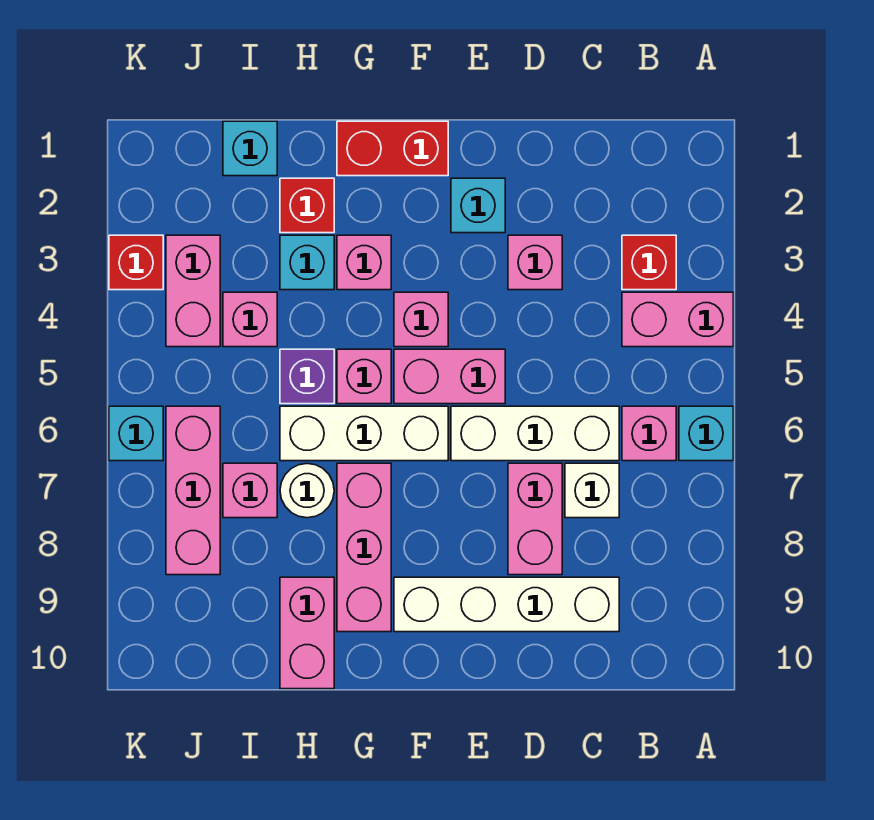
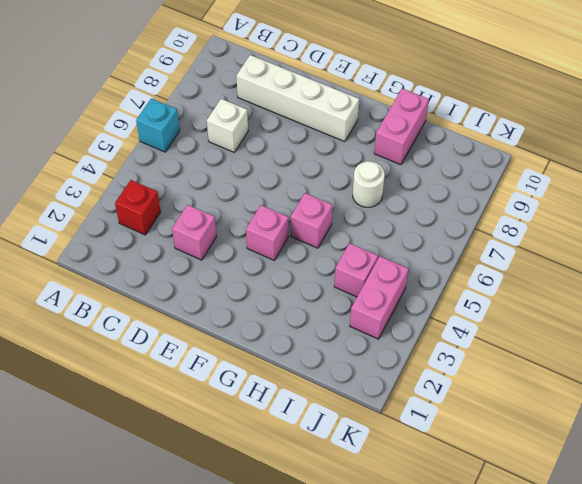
none -> pink 1x2 brick [622,292,733,347]
none -> pink 1x1 brick [622,406,676,461]
none -> white 1x3 brick [451,406,619,461]

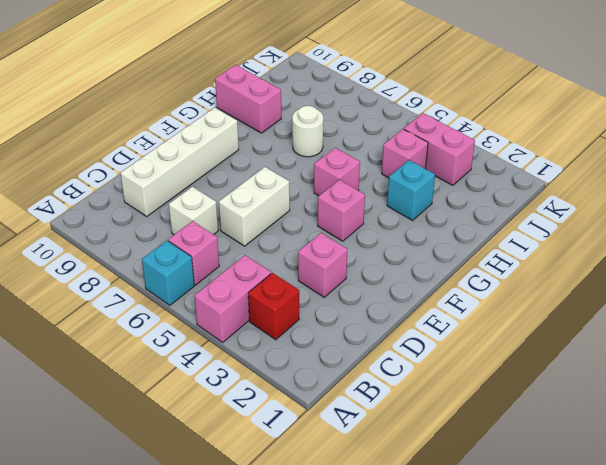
white 1x2 brick [219,167,290,246] -> white 1x3 brick [451,406,619,461]
none -> pink 1x2 brick [508,463,562,575]
none -> cyan 1x1 brick [451,178,505,233]
none -> pink 1x2 brick [394,349,505,404]

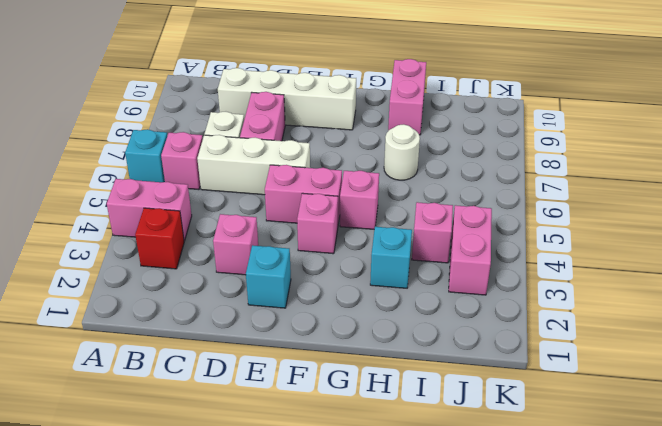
none -> red 1x2 brick [337,121,448,176]
none -> white 1x3 brick [280,406,448,461]
none -> pink 1x1 brick [337,235,391,290]

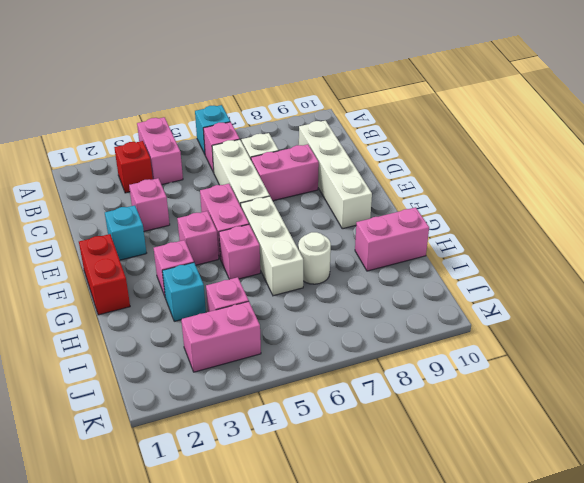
none -> pink 1x3 brick [337,463,391,632]
none -> red 1x1 brick [280,178,334,233]
none -> purple 1x1 brick [280,349,334,404]

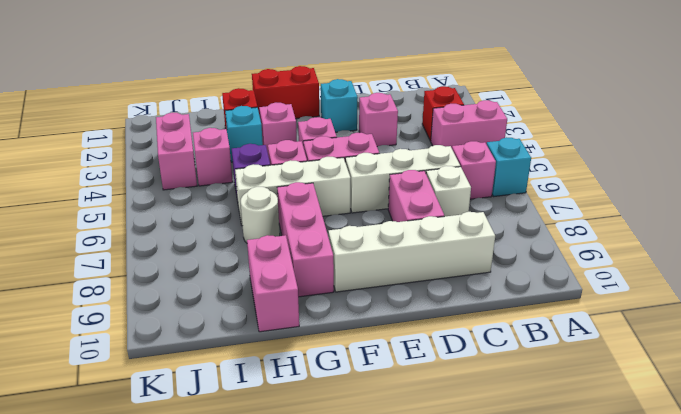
none -> cyan 1x1 brick [223,121,277,176]
none -> pink 1x1 brick [223,463,277,518]
none -> pink 1x3 brick [166,406,220,575]

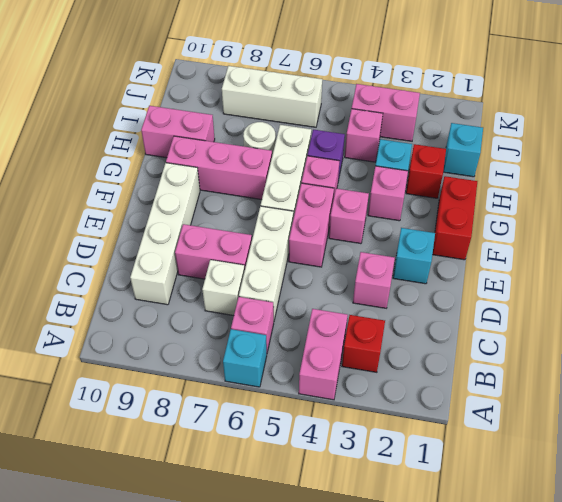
white 1x3 brick [222,66,322,127] -> pink 1x3 brick [166,406,220,575]
none -> pink 1x1 brick [223,463,277,518]
none -> red 1x1 brick [109,235,163,290]
none -> cyan 1x1 brick [109,406,163,461]

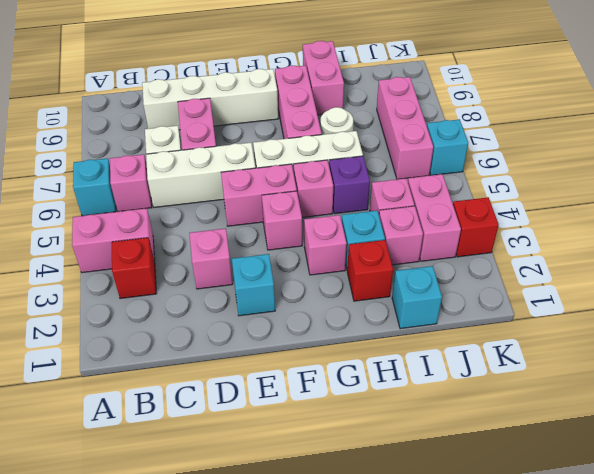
pink 1x1 brick [379,206,423,265] -> pink 1x1 brick moved to [223,463,277,518]
none -> red 1x2 brick [337,121,448,176]

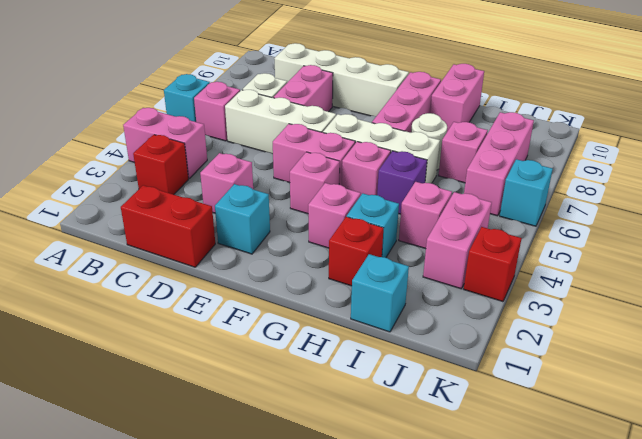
red 1x2 brick [121,185,215,267] -> red 1x2 brick moved to [337,121,448,176]

